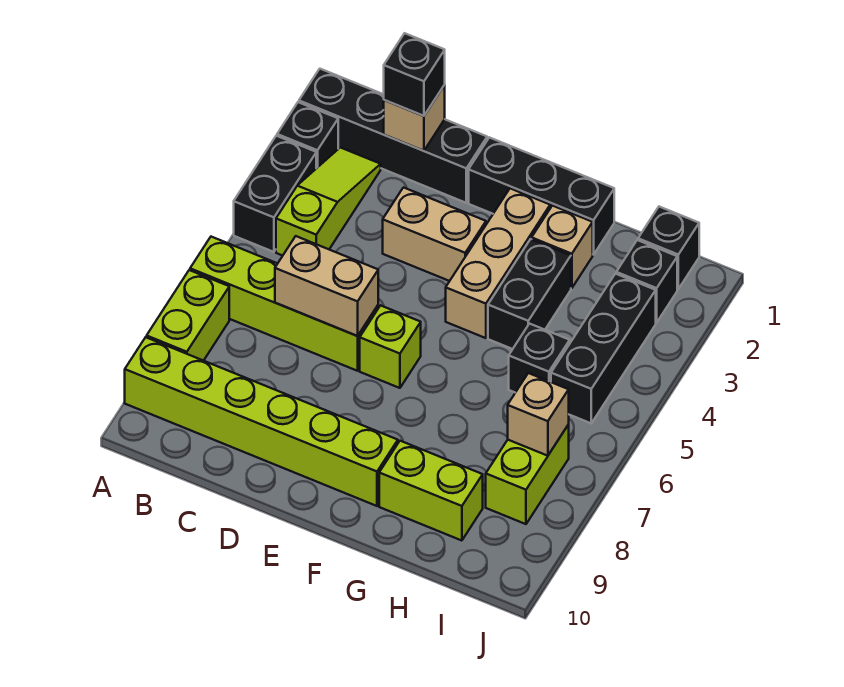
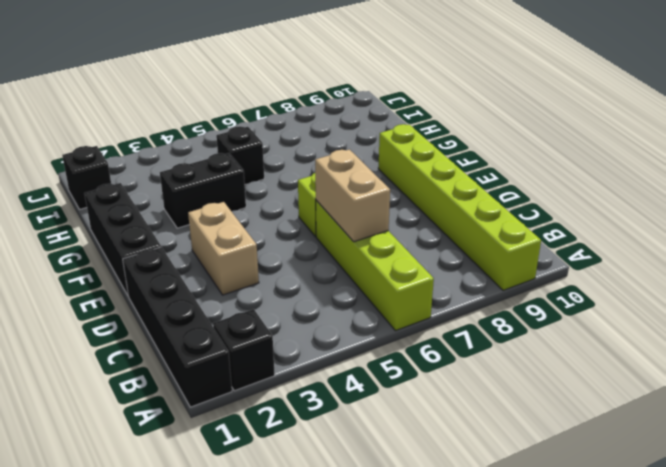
none -> black 1x2 brick [234,136,316,252]
none -> lime 1x2 brick [147,270,229,361]
none -> lime 1x3 slope [276,148,381,256]

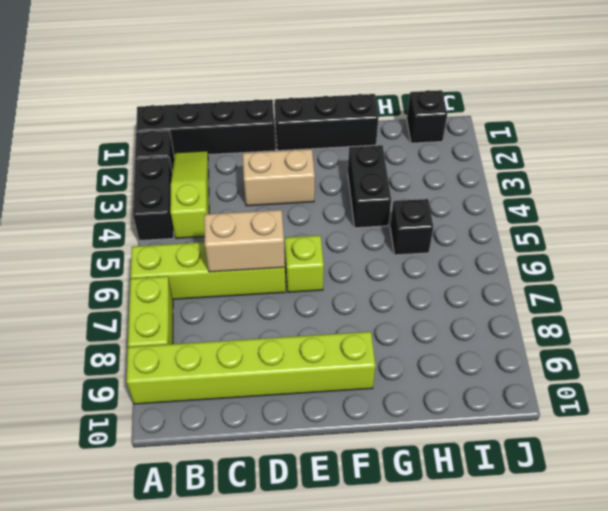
none -> tan 1x3 brick [446,188,550,338]
none -> tan 1x1 brick [532,206,593,288]
none -> lime 1x2 brick [379,441,483,541]

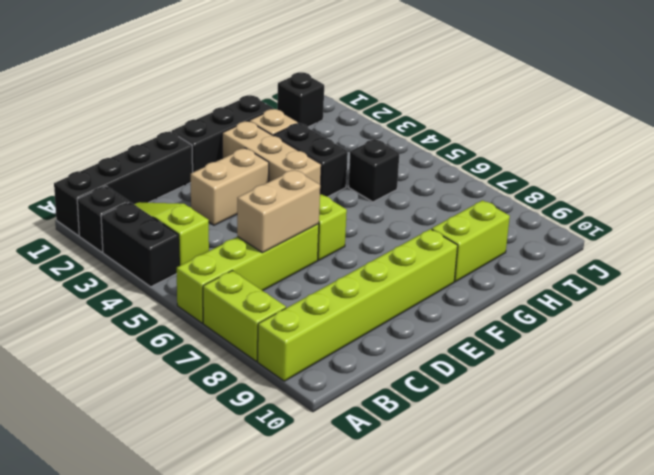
none -> black 1x1 brick [616,240,677,323]
none -> black 1x3 brick [551,274,656,423]
none -> lime 1x2 brick [486,425,569,524]

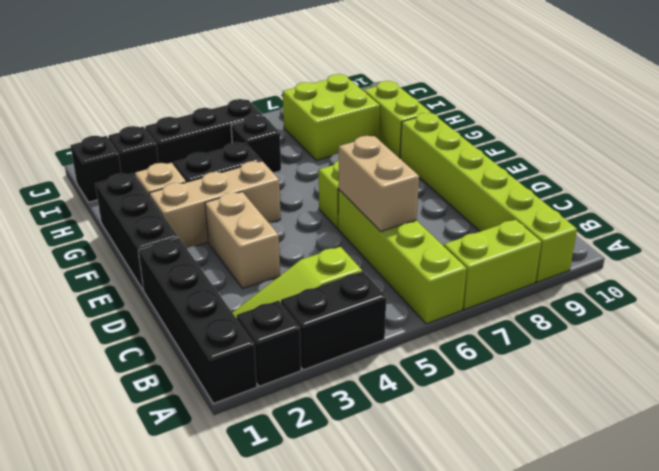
lime 2x2 brick [283,74,380,161] -> lime 1x2 brick [486,425,569,524]
none -> tan 1x1 brick [384,85,445,151]
none -> tan 1x1 brick [508,373,569,456]
none -> black 1x1 brick [384,33,445,116]

